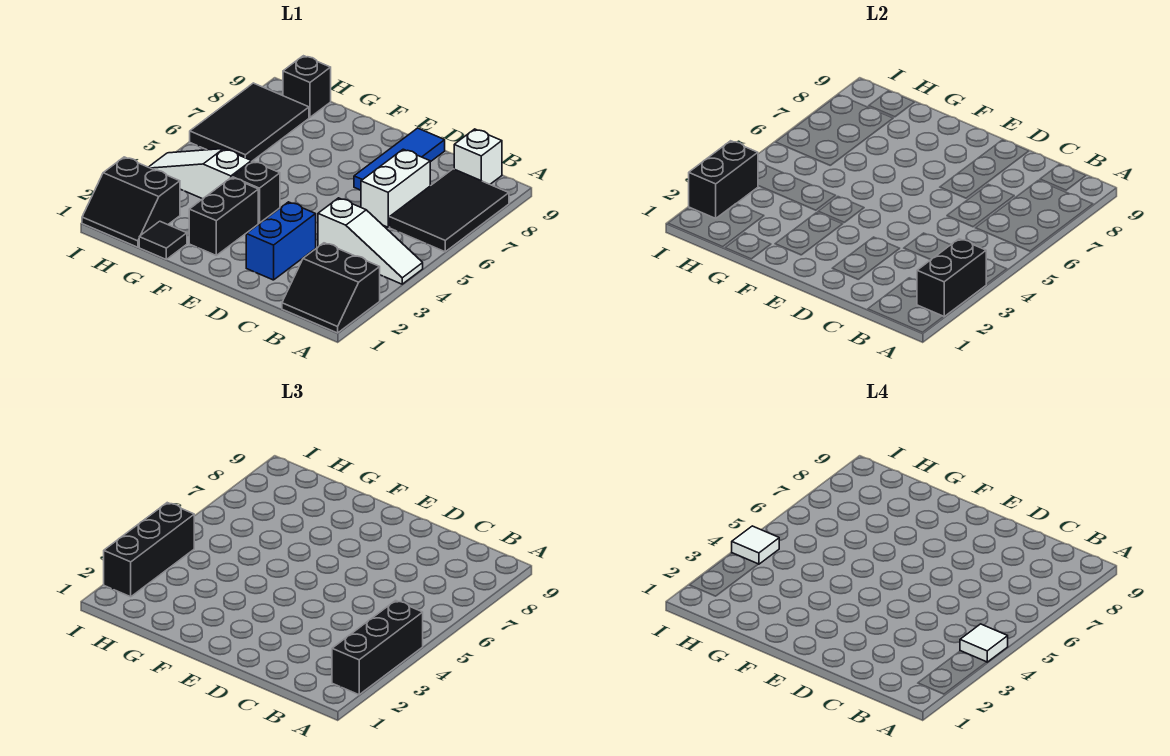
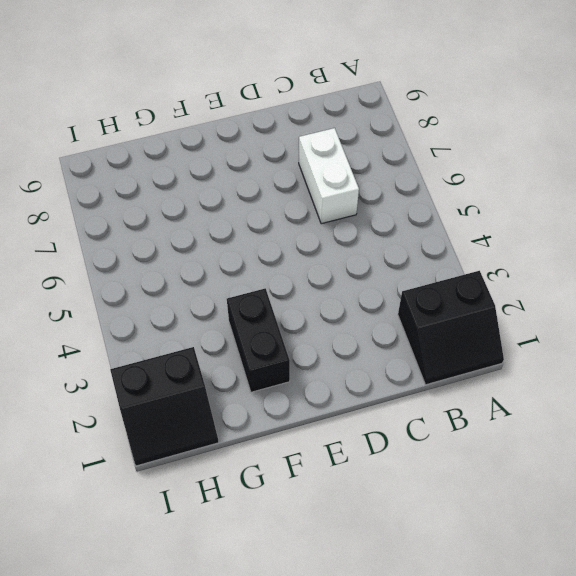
none -> white 1x3 slope [318,198,423,284]
none -> black 2x3 tile [390,169,509,252]
none -> white 1x1 brick [454,129,502,184]

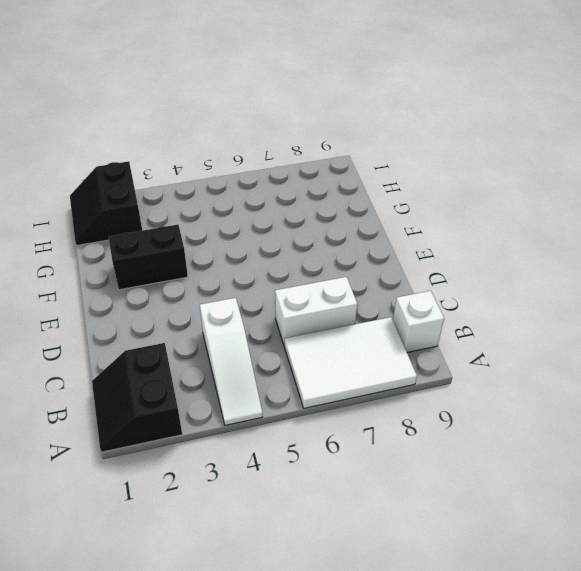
white 2x3 tile [284,317,417,408] -> black 2x3 tile [390,169,509,252]
none -> blue 1x2 brick [246,202,316,280]
none -> blue 1x3 tile [354,128,445,190]
none -> black 1x1 brick [232,161,280,223]

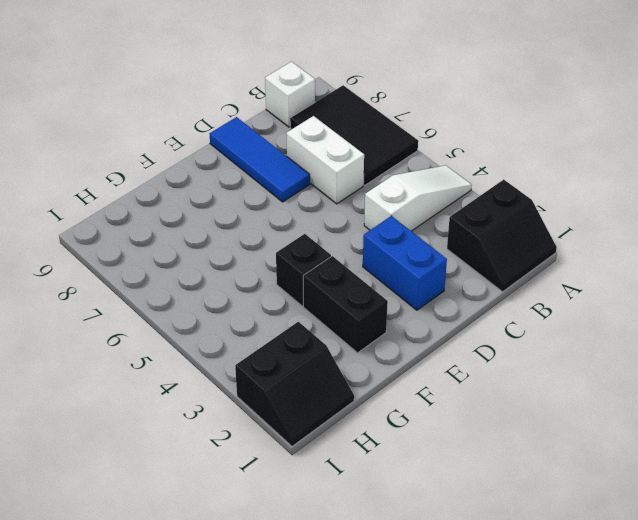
none -> black 1x1 tile [139,221,187,259]
none -> white 1x3 slope [149,149,251,199]
none -> black 2x3 tile [190,83,309,162]

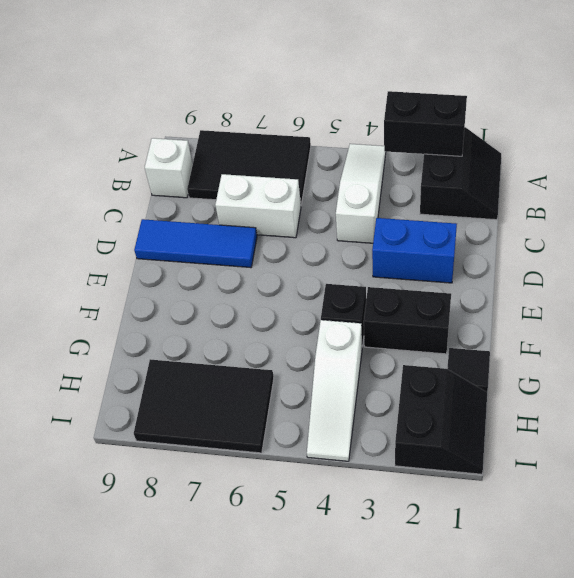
none -> black 1x1 brick [283,56,331,117]
none -> black 1x2 brick [689,141,758,218]
none -> black 1x3 brick [332,601,423,695]

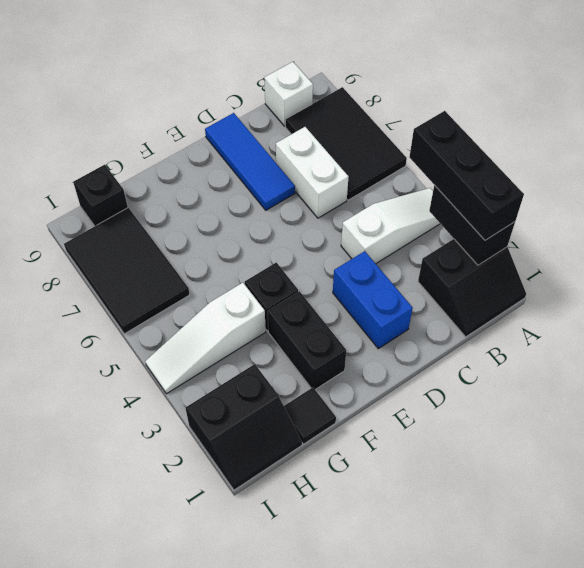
none -> black 1x2 brick [689,141,758,218]
none -> black 1x3 brick [104,503,194,597]
none -> white 1x1 tile [960,624,1008,662]

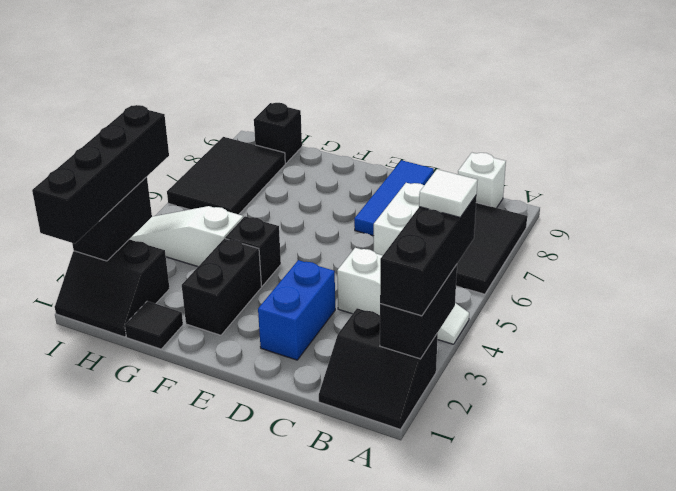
black 1x4 brick [32,105,169,244] -> black 1x3 brick [104,503,194,597]
none -> white 1x1 tile [732,526,779,564]

